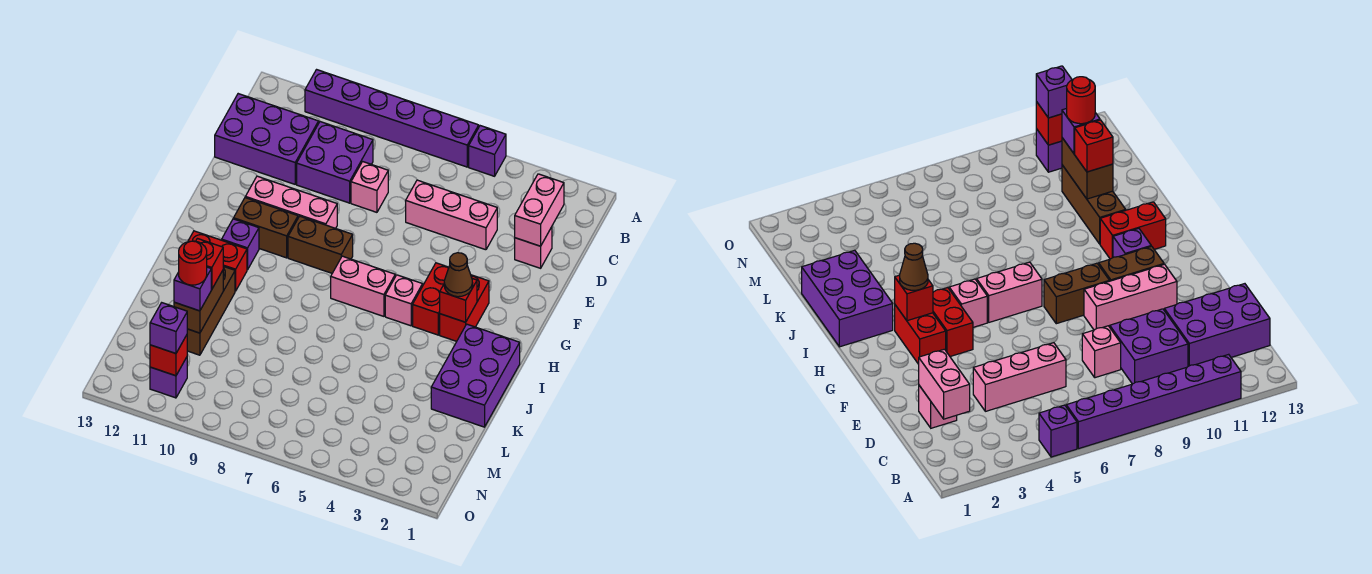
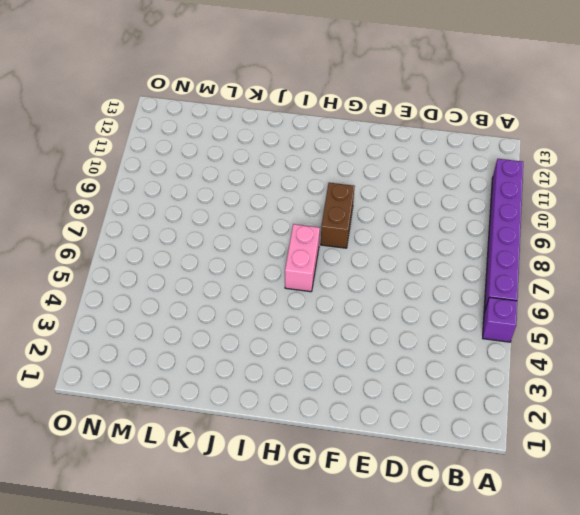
none -> purple 2x2 brick [297,122,373,203]
none -> purple 2x3 brick [215,94,319,184]
none -> pink 1x1 brick [515,227,552,268]

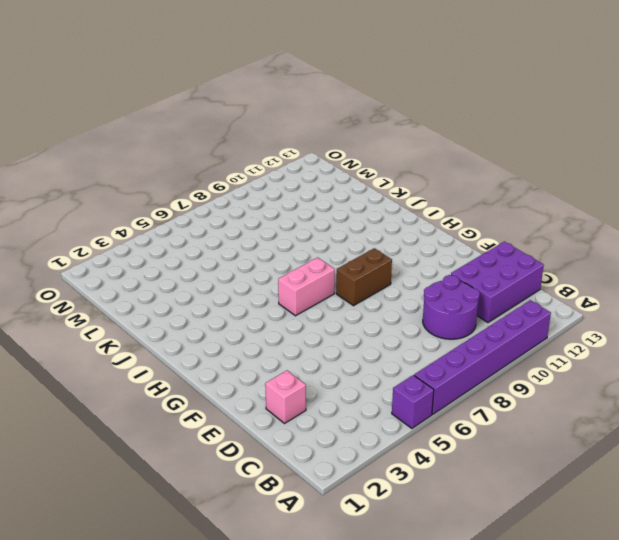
purple 2x2 round brick [423,275,480,339] -> purple 2x2 brick [297,122,373,203]
none -> pink 1x3 brick [406,180,497,250]
none -> pink 1x1 brick [351,162,388,212]
none -> pink 1x3 brick [245,176,337,228]

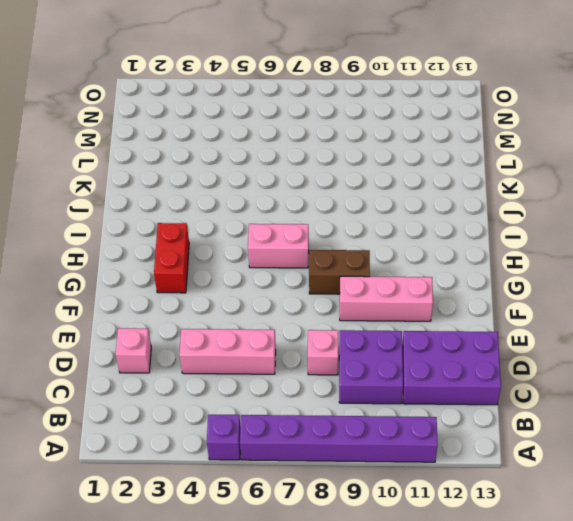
none -> red 1x2 brick [413,263,449,335]
none -> brown 1x2 brick [234,198,298,258]
none -> pink 1x1 brick [385,275,423,326]

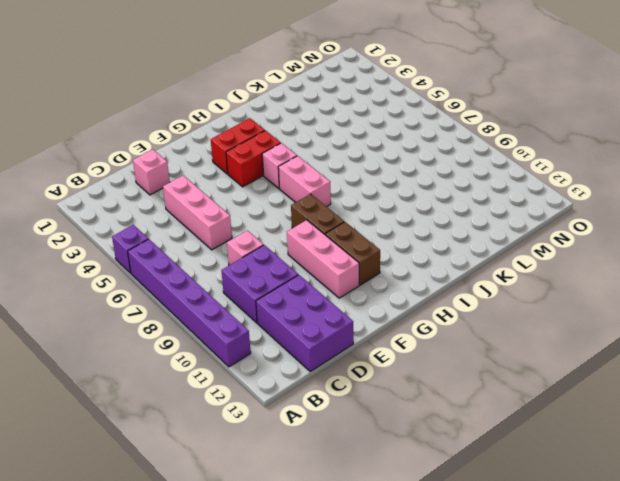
none -> purple 1x1 brick [222,219,259,270]
none -> purple 2x3 brick [431,324,520,427]
none -> red 1x2 brick [188,231,247,291]

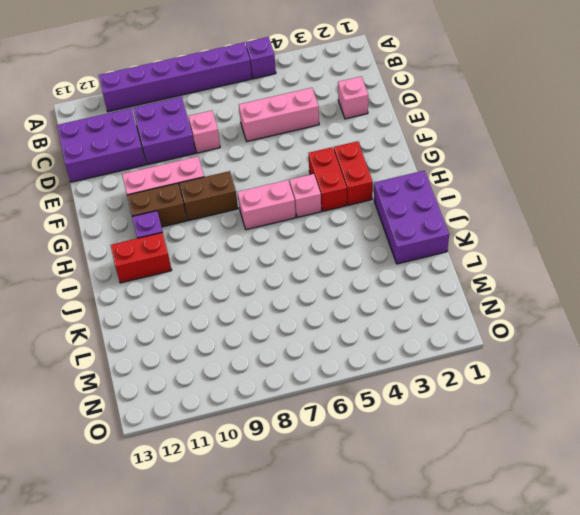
none -> brown 1x3 brick [187,266,235,355]
none -> purple 1x1 brick [150,357,187,398]
none -> pink 1x2 brick [515,174,564,246]

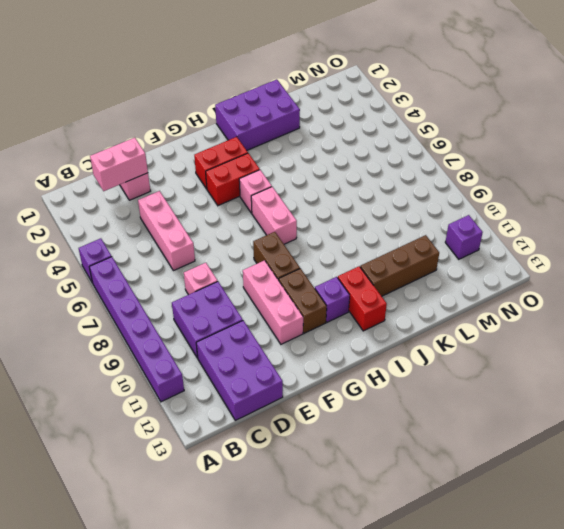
none -> red 1x1 brick [440,278,477,322]
none -> brown 1x2 brick [174,271,223,333]
none -> red 1x1 brick [150,335,187,376]

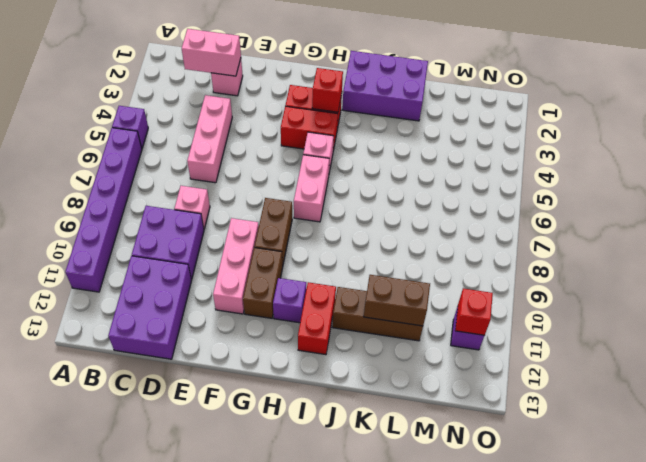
none -> brown 1x1 cone [444,253,473,297]
none -> red 1x1 brick [196,239,223,289]
none -> purple 1x1 brick [174,267,211,311]

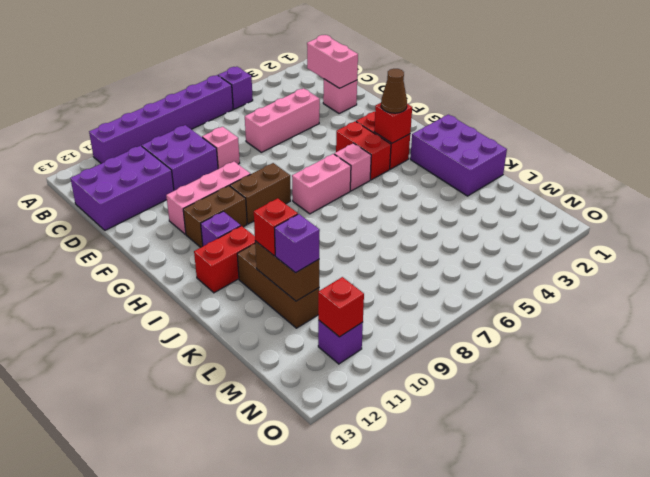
none -> purple 1x1 brick [150,303,187,354]
none -> red 1x1 round brick [179,241,207,285]

